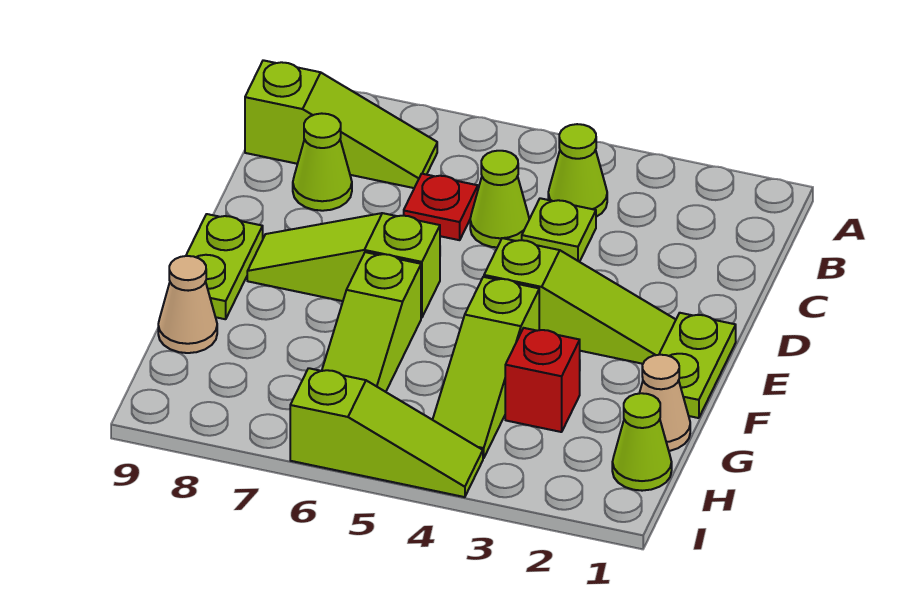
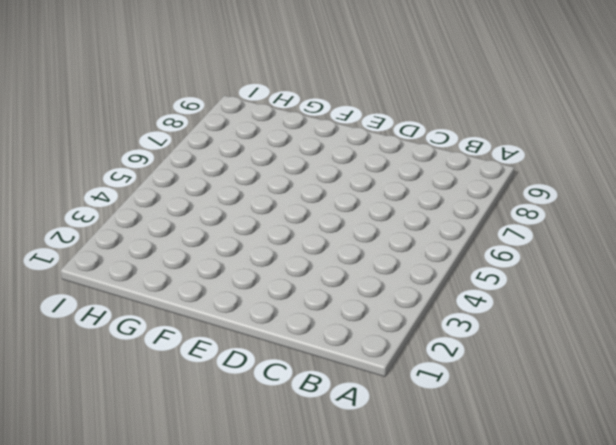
none -> lime 1x1 cone [548,124,607,217]
none -> lime 1x3 slope [245,60,437,188]
none -> lime 1x1 plate [522,198,596,262]

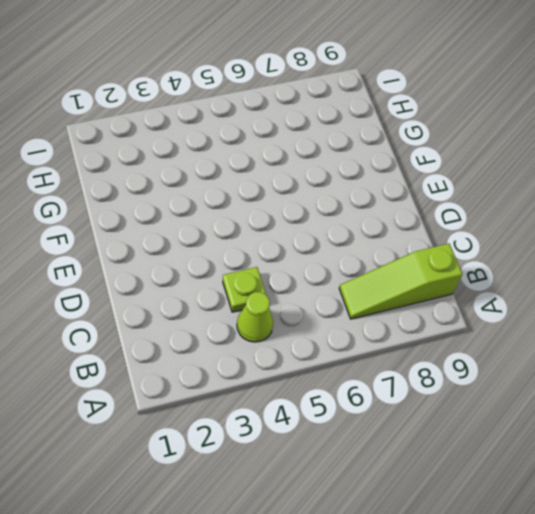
none -> lime 1x1 cone [470,151,529,247]
none -> red 1x1 plate [404,174,478,240]
none -> lime 1x1 cone [293,113,352,211]

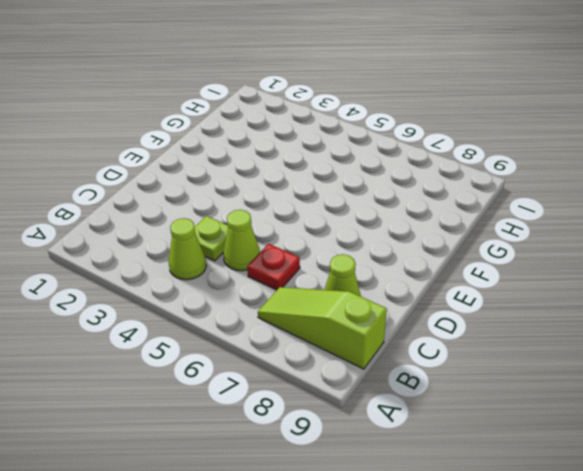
none -> lime 1x2 plate [659,313,736,418]
none -> lime 1x3 slope [484,238,676,364]
none -> lime 1x3 slope [247,213,440,318]

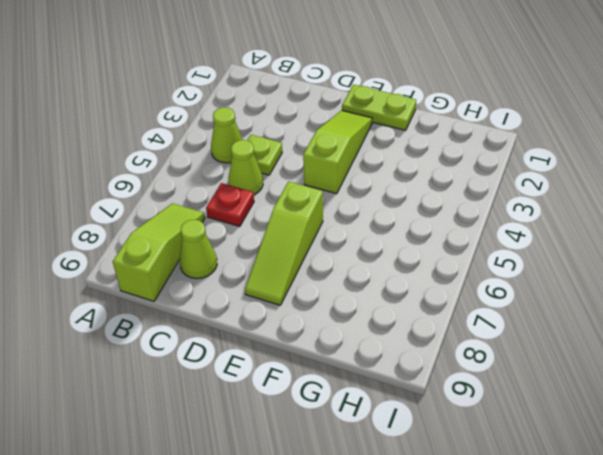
none -> lime 1x2 plate [186,214,263,319]
none -> lime 1x3 slope [433,277,539,458]
none -> lime 1x3 slope [322,252,421,392]

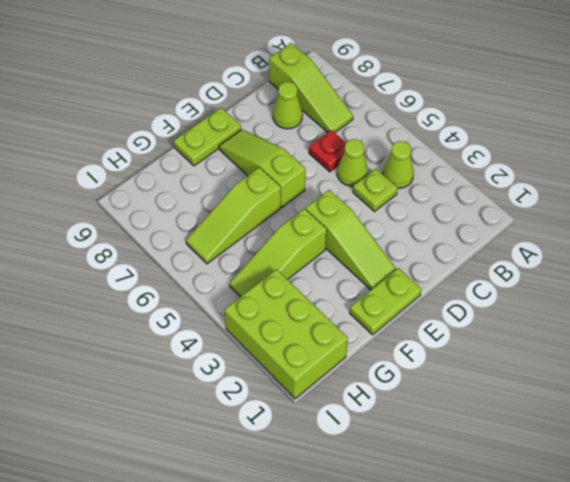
lime 2x3 brick [225,269,348,399] -> lime 1x1 cone [612,393,672,491]
none -> tan 1x1 cone [639,355,690,451]
none -> red 1x1 brick [505,328,580,432]
none -> tan 1x1 cone [158,256,217,353]

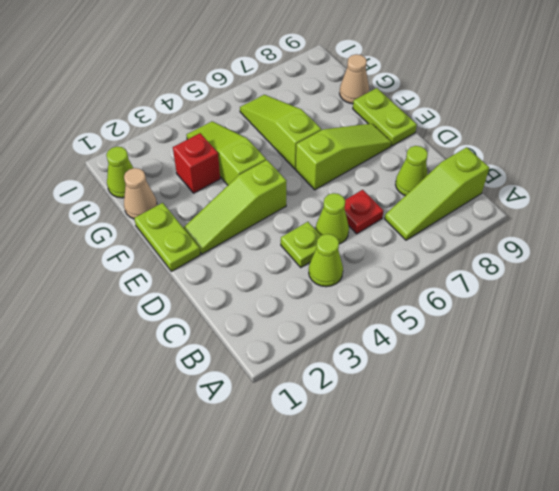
none -> lime 1x3 slope [290,368,483,497]

